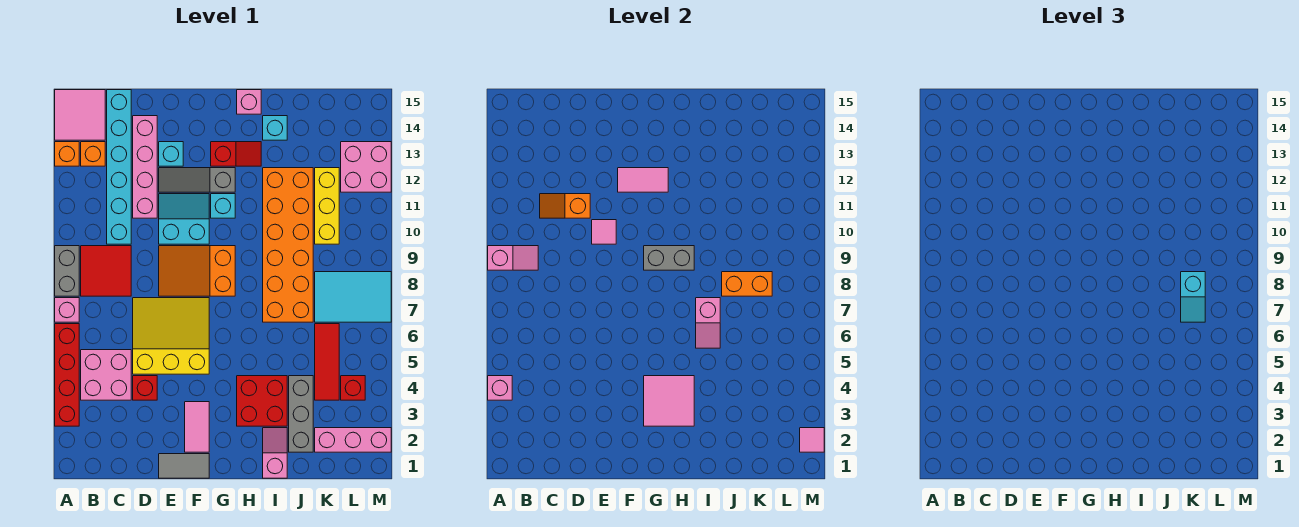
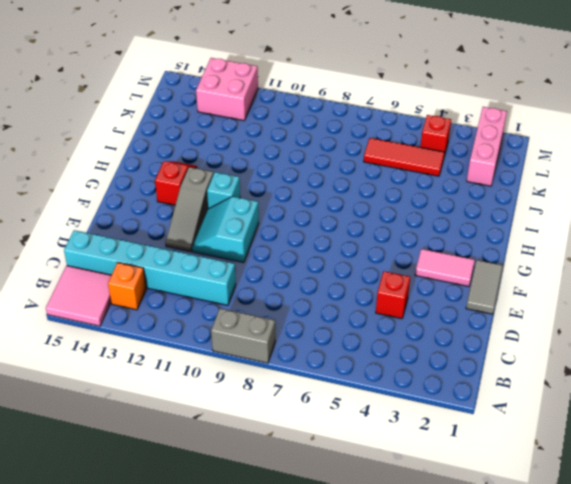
none -> red 1x4 brick [55,324,79,426]
none -> pink 1x1 brick [55,298,79,322]
none -> orange 1x1 brick [55,142,79,166]
none -> pink 2x2 brick [81,350,131,400]

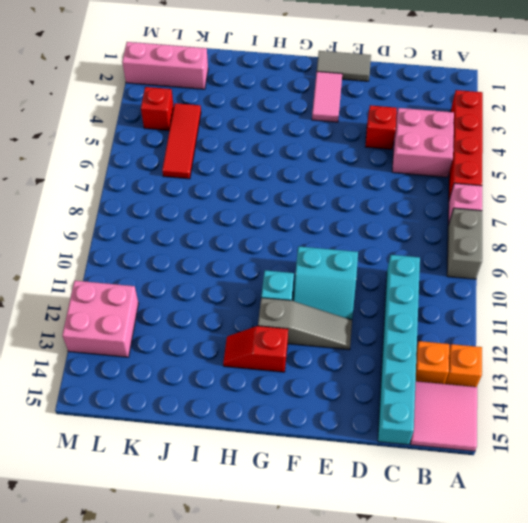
none -> red 2x2 tile [81,246,131,296]
none -> yellow 3x3 slope [133,298,209,374]
none -> pink 1x4 brick [133,116,157,218]
none -> orange 2x3 slope [159,246,235,296]

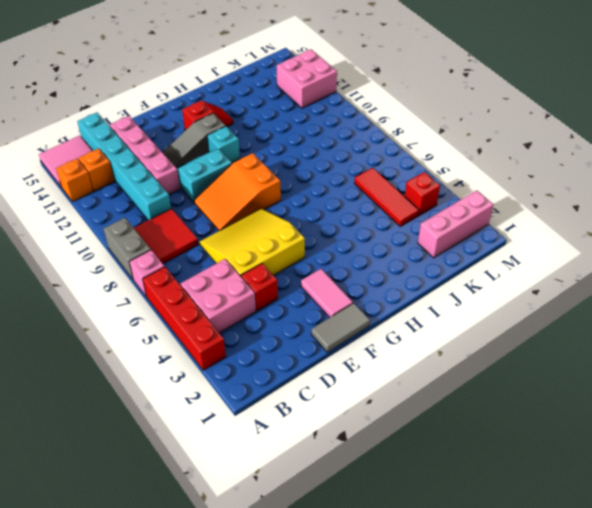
none -> cyan 1x1 brick [159,142,183,166]
none -> red 2x2 brick [237,376,287,426]
none -> pink 1x1 brick [237,90,261,114]
none -> pink 1x2 slope [263,428,287,478]

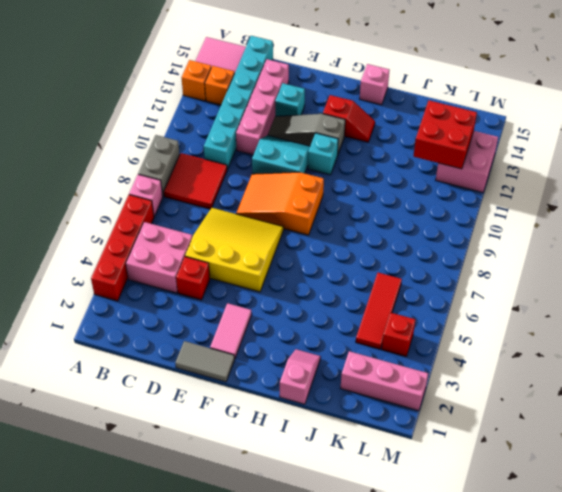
red 2x2 brick [414,100,477,169] -> red 2x2 brick moved to [237,376,287,426]
none -> orange 2x6 brick [263,168,313,322]
none -> cyan 1x1 brick [263,116,287,140]
none -> grey 1x3 brick [289,376,313,452]
none -> cyan 2x3 tile [315,272,391,322]

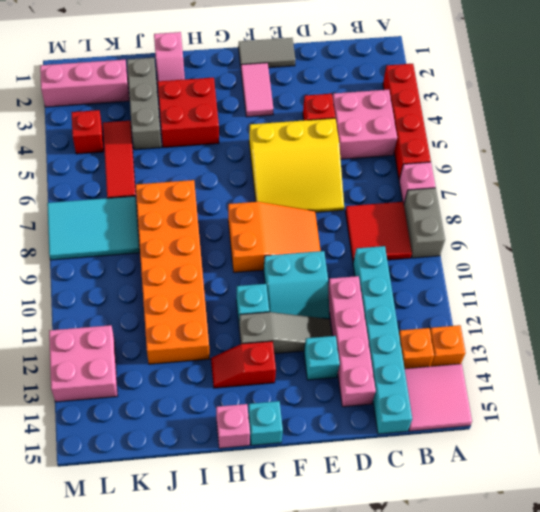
cyan 1x1 brick [248,401,283,445] -> cyan 1x1 brick moved to [263,116,287,140]
none -> yellow 1x3 brick [315,168,339,244]
none -> pink 1x1 brick [488,376,512,400]
none -> pink 1x2 slope [488,246,538,270]
none -> orange 1x2 slope [540,194,590,218]

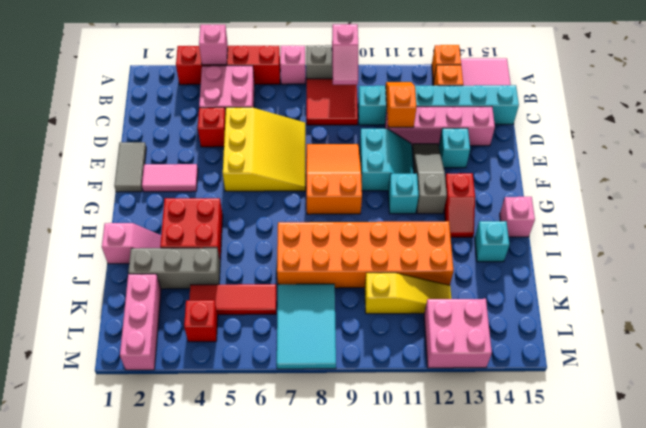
yellow 1x3 slope [365,273,451,314] -> yellow 1x3 brick [315,168,339,244]
none -> pink 1x1 tile [592,220,616,244]
none -> pink 1x2 tile [618,168,668,192]
none -> pink 2x2 tile [644,376,694,426]
none -> grey 1x2 brick [644,246,694,270]

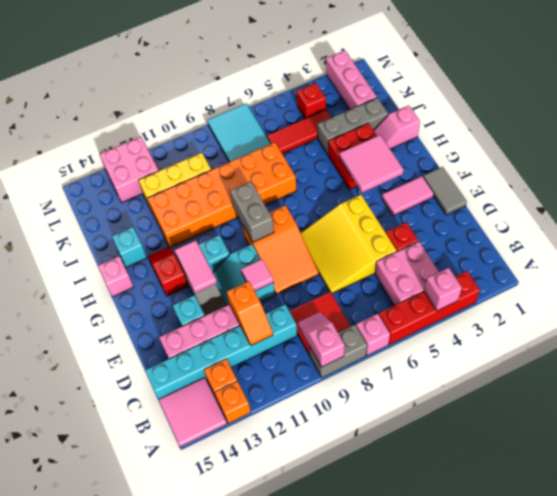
none -> pink 1x2 slope [696,298,720,348]
none -> orange 1x2 brick [722,272,772,296]
none -> pink 1x1 tile [800,428,824,452]
none -> cyan 1x2 slope [1181,272,1205,322]

